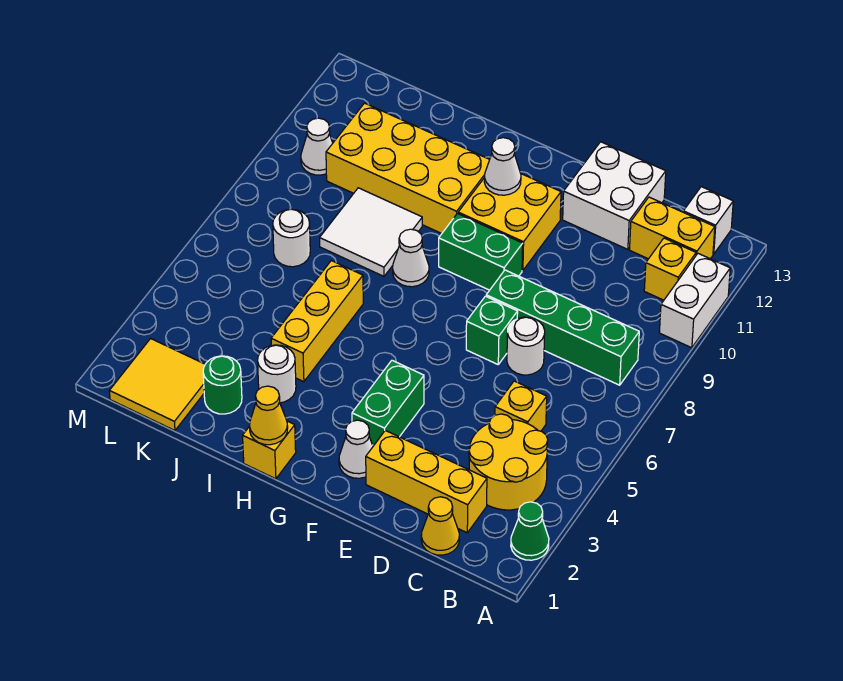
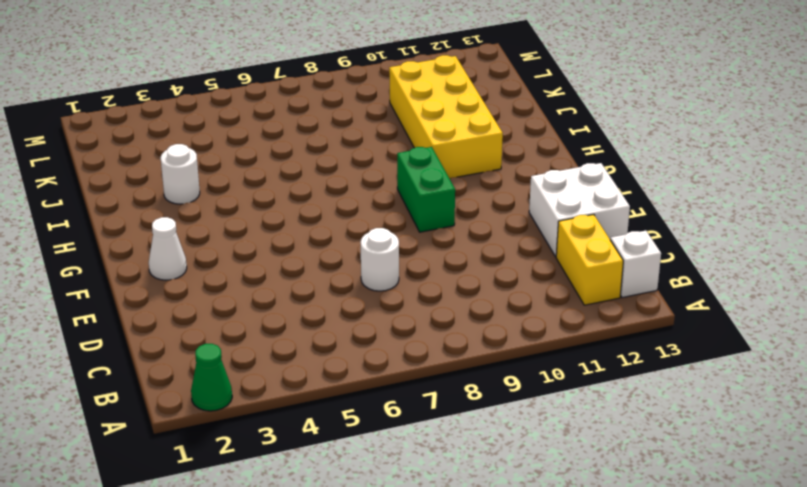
none -> white 1x2 brick [659,254,730,348]
none -> yellow 2x2 round brick [469,414,548,510]
none -> green 1x4 brick [486,270,639,385]

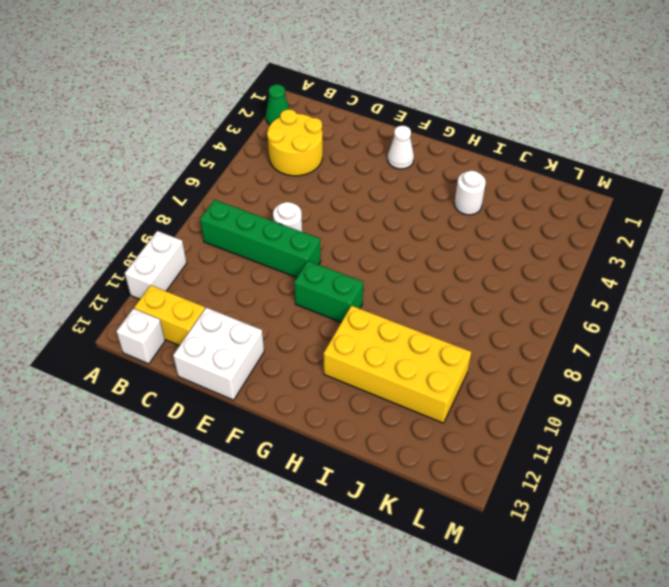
none -> yellow 1x1 brick [644,238,696,300]
none -> yellow 1x1 cone [421,497,459,555]
none -> yellow 1x3 brick [366,430,487,533]

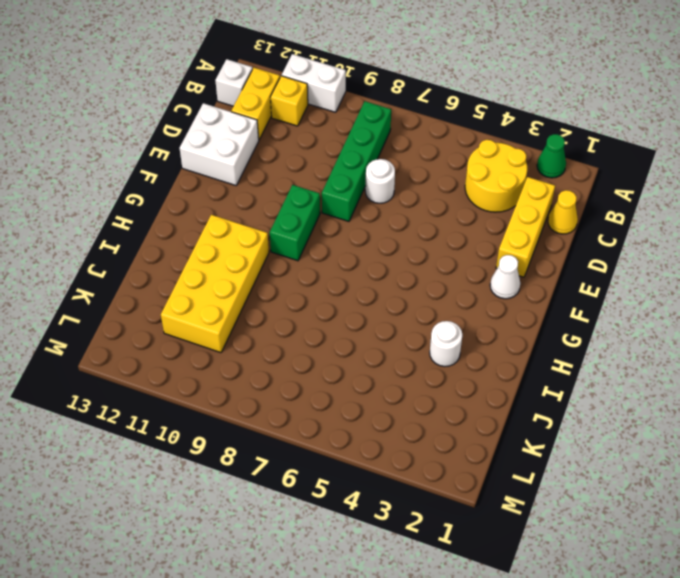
none -> yellow 1x1 brick [495,381,547,431]
none -> green 1x1 brick [466,296,518,364]
none -> green 1x2 brick [352,360,424,446]

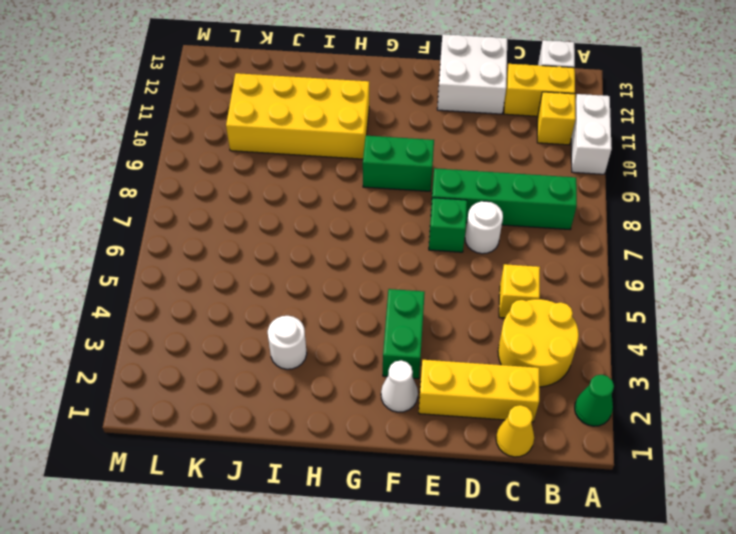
none -> yellow 2x2 brick [458,174,561,271]
none -> yellow 1x1 brick [243,421,296,479]
none -> white 1x1 cone [393,229,429,287]

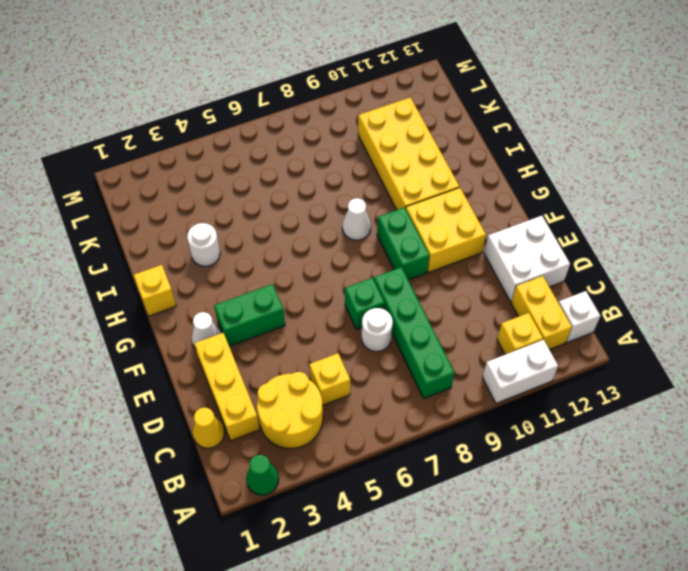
none -> yellow 1x3 brick [271,261,363,382]
none -> white 2x2 tile [320,188,422,276]
none -> green 1x1 round brick [203,356,242,414]

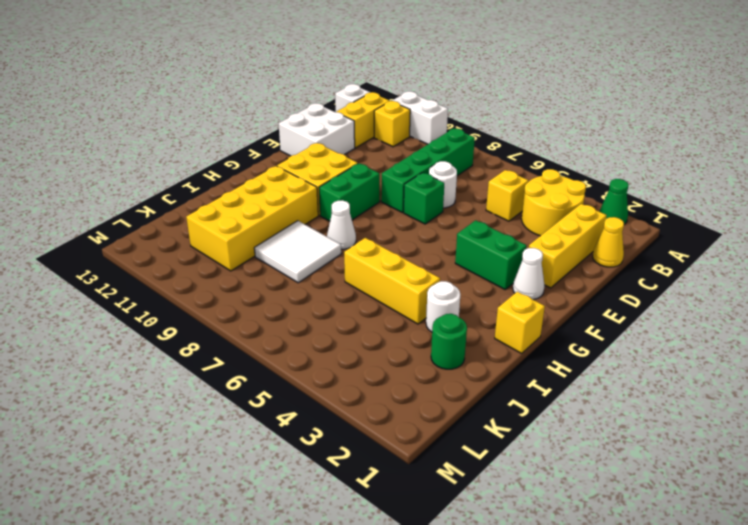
none -> yellow 2x2 tile [110,339,205,431]
none -> white 1x1 round brick [273,209,310,267]
none -> white 1x1 cone [301,118,333,175]

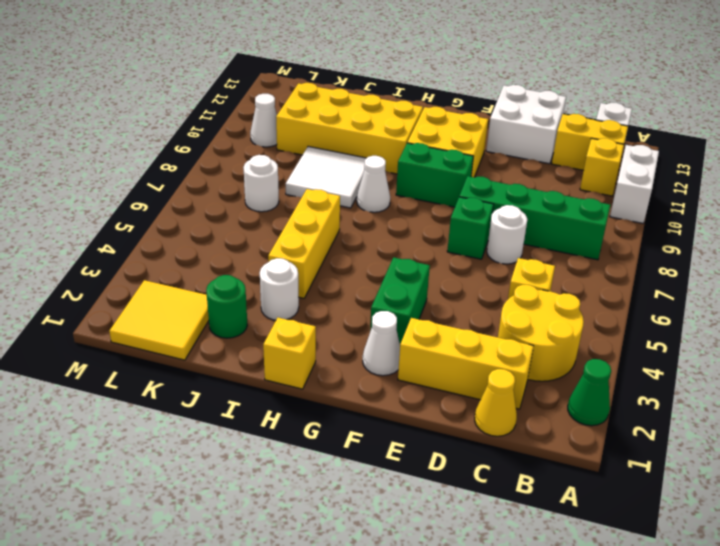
none -> white 1x1 cone [484,138,521,195]
none -> yellow 1x1 cone [250,386,288,445]

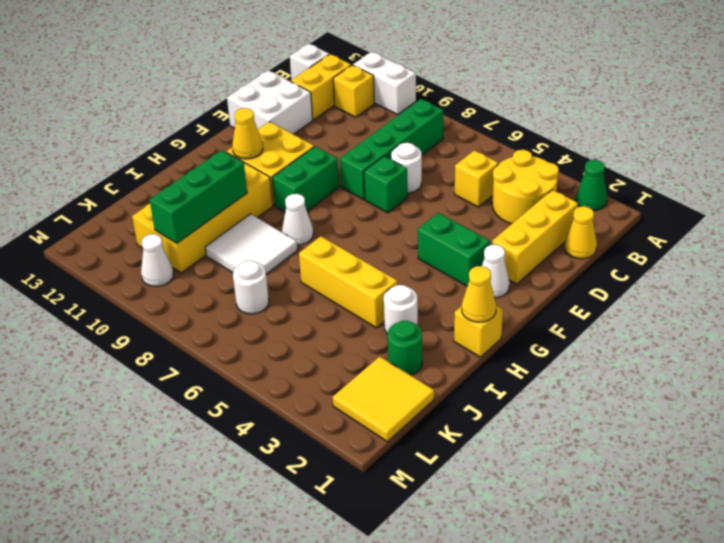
yellow 1x1 cone [232,108,263,159] -> white 1x1 cone [484,138,521,195]
green 1x3 brick [150,150,247,243] -> none

